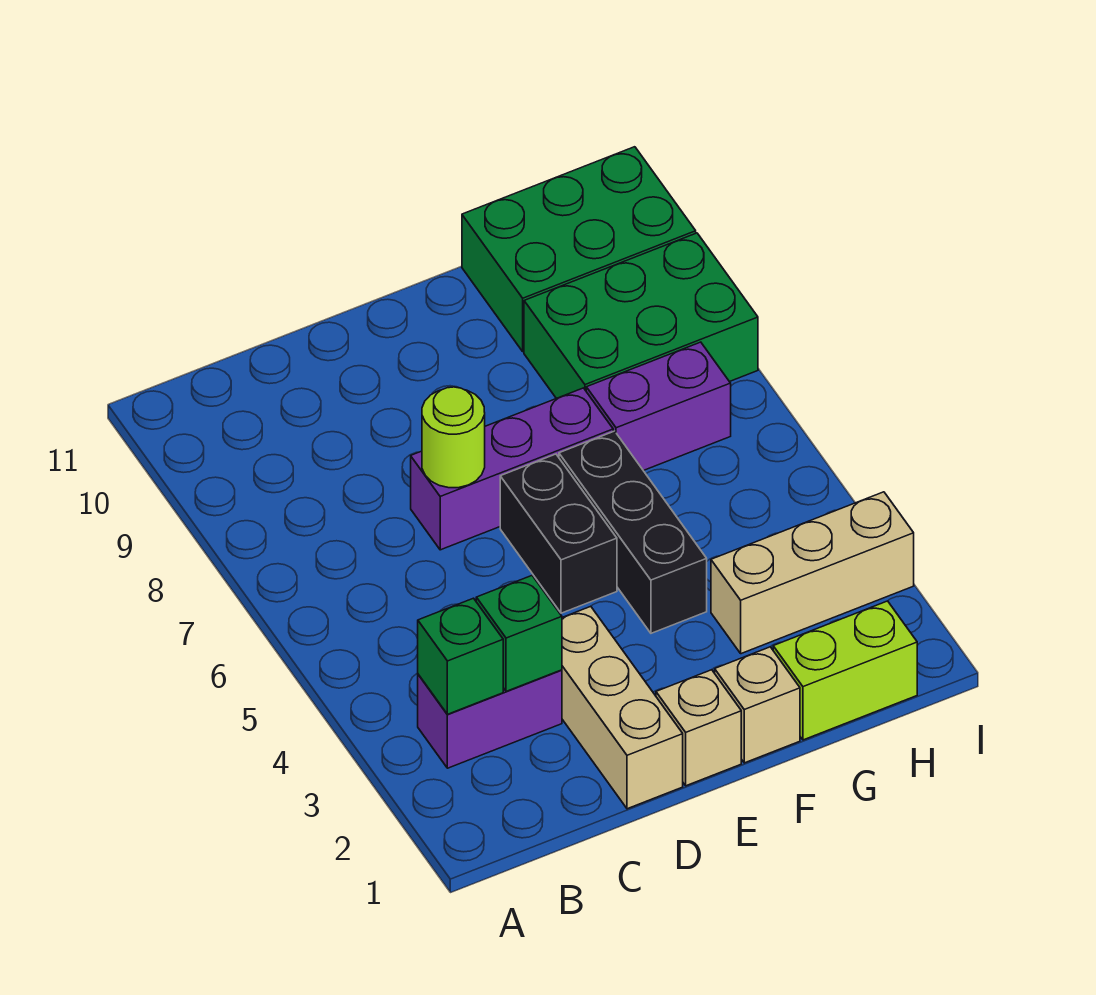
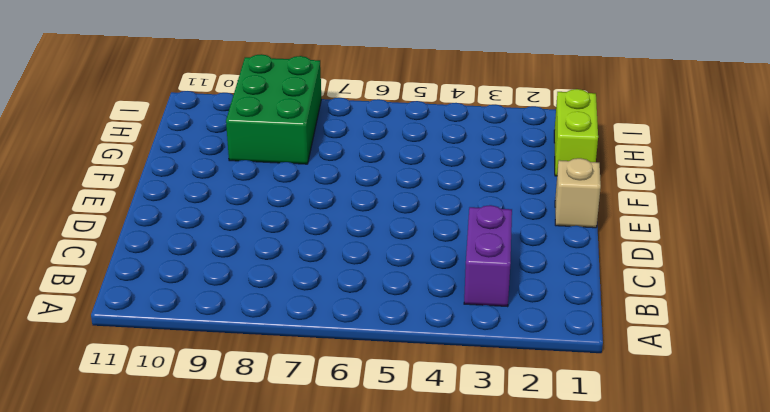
none -> tan 1x3 brick [562,606,683,809]
none -> purple 1x3 brick [411,388,613,550]
none -> black 1x2 brick [500,454,617,613]

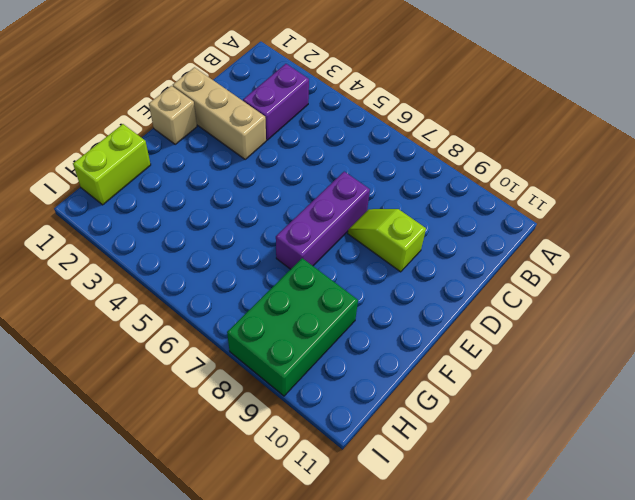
lime 1x2 slope [348,209,426,272] -> none
none -> black 1x2 brick [500,454,617,613]
none -> tan 1x1 brick [715,647,800,763]
none -> black 1x3 brick [559,431,707,633]

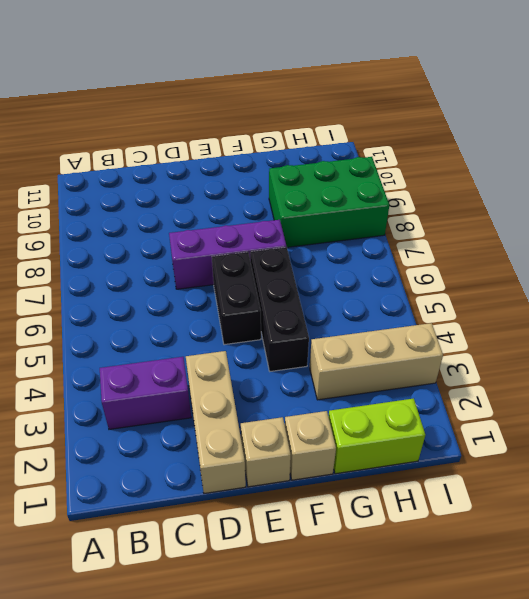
none -> purple 1x2 brick [586,342,731,471]
none -> green 2x3 brick [462,147,696,352]
none -> green 1x1 brick [418,598,503,714]

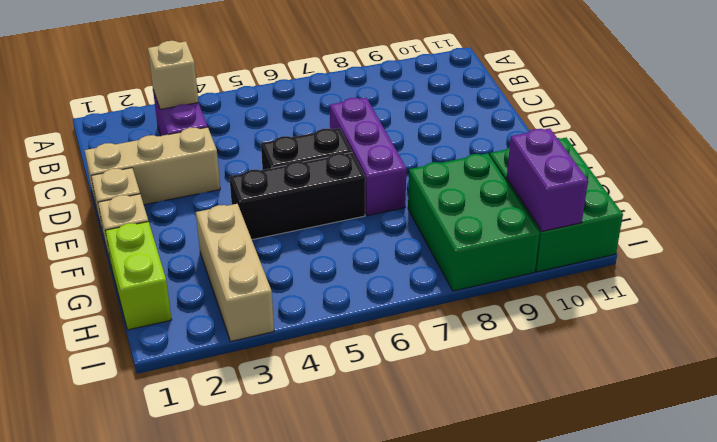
tan 1x1 brick [148,41,198,109] -> green 1x1 brick [418,598,503,714]
purple 1x2 brick [507,128,588,231] -> purple 1x2 brick moved to [586,342,731,471]
none -> green 1x1 brick [476,576,562,691]
none -> lime 1x1 round brick [422,387,485,488]

